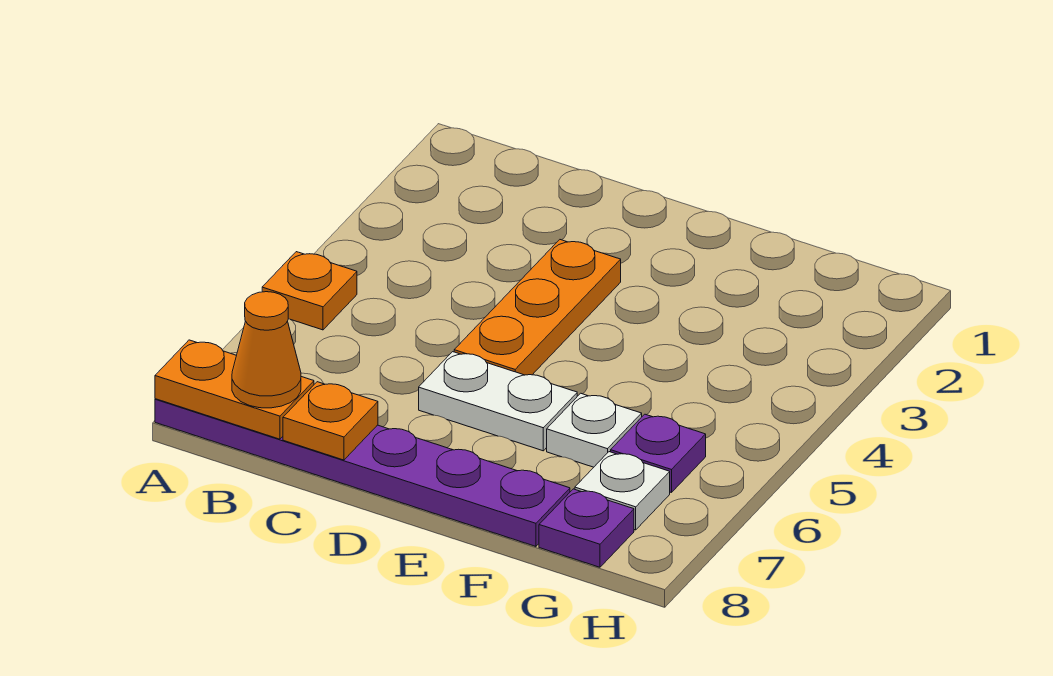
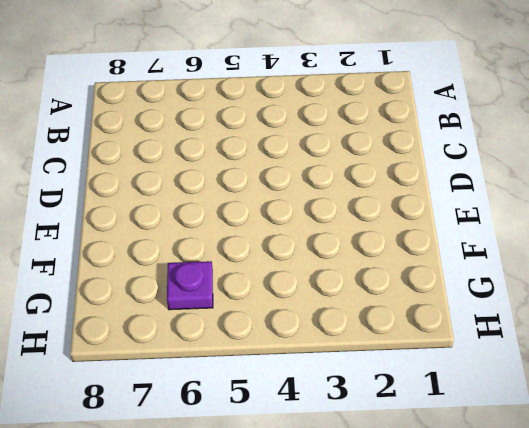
none -> orange 1x1 plate [262,252,357,330]
none -> purple 1x6 plate [155,399,570,546]

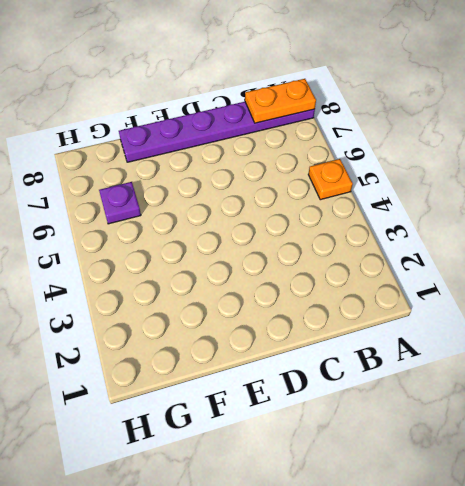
none -> orange 1x3 plate [454,240,621,375]
none -> white 1x2 plate [419,352,577,451]

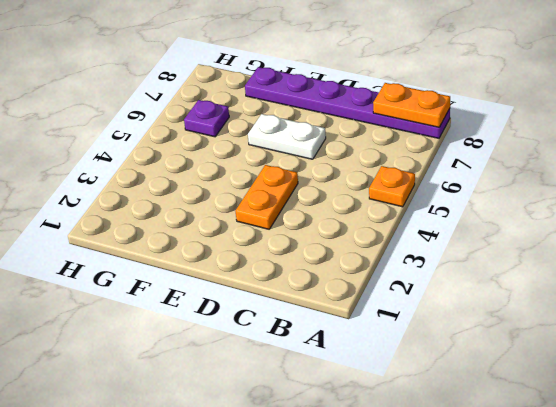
orange 1x2 plate [236,165,298,229] -> orange 1x3 plate [454,240,621,375]
none -> white 1x1 plate [547,393,642,467]
none -> white 1x1 plate [575,452,670,530]

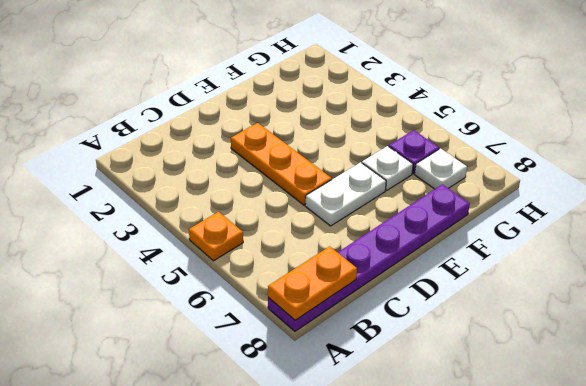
none -> purple 1x1 plate [539,489,634,567]
none -> orange 1x1 plate [283,382,378,460]

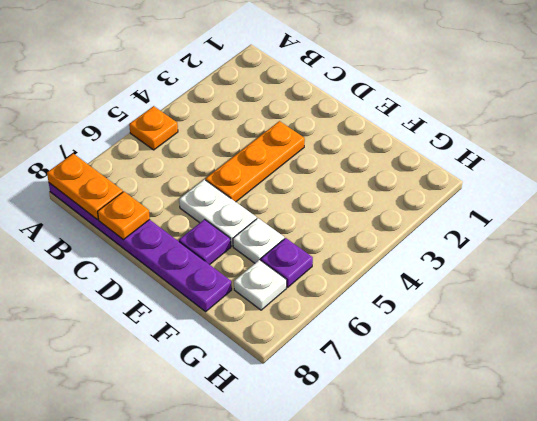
purple 1x1 plate [179,219,231,265] -> purple 1x1 plate moved to [539,489,634,567]
none -> orange 1x1 cone [232,292,301,408]

